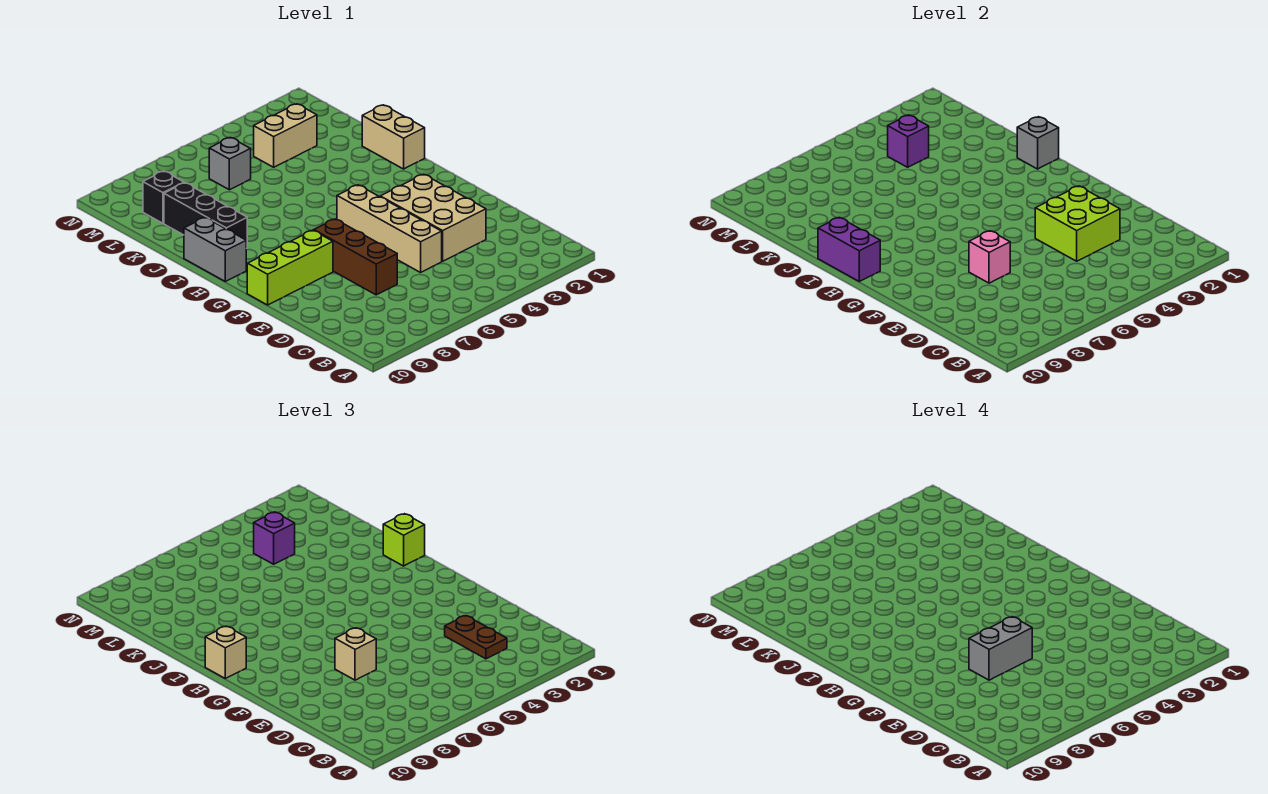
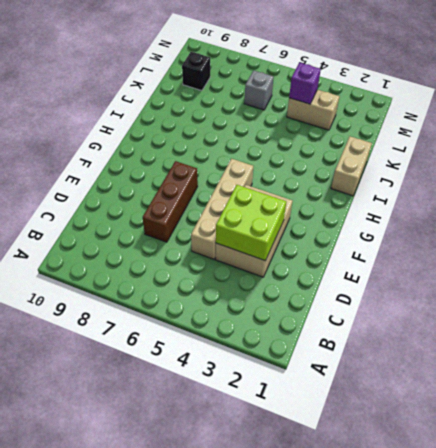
none -> lime 1x3 brick [247,230,333,305]
none -> grey 1x2 brick [184,217,246,281]
none -> black 1x3 brick [164,183,247,249]

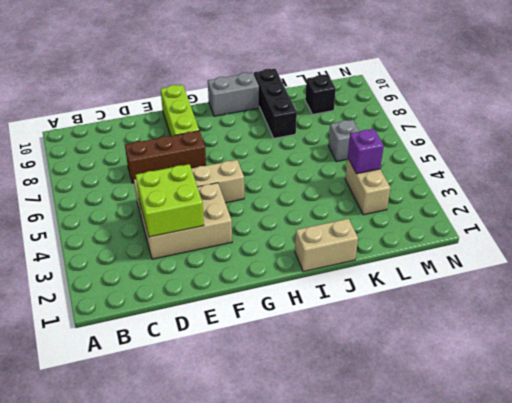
black 1x3 brick [254,69,297,138] -> black 1x3 brick turned to [164,183,247,249]
none -> pink 1x1 brick [969,231,1010,283]
none -> purple 1x2 brick [818,217,880,281]
none -> grey 1x1 brick [1017,117,1059,169]

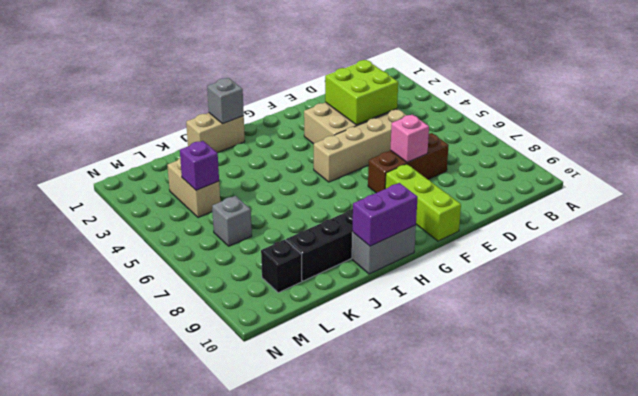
none -> brown 1x2 plate [445,616,507,659]
none -> tan 1x1 brick [335,628,376,680]
none -> tan 1x1 brick [205,626,246,678]

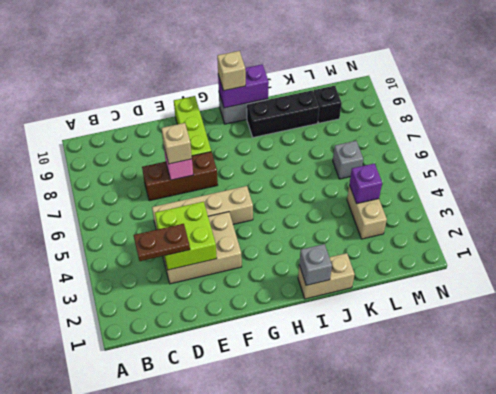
none -> lime 1x1 brick [383,514,425,566]
none -> purple 1x1 brick [254,512,295,564]
none -> grey 1x2 brick [969,617,1032,680]

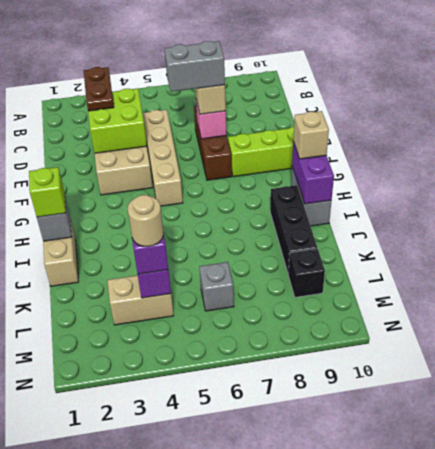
tan 1x1 round brick [128,195,164,247] -> none

